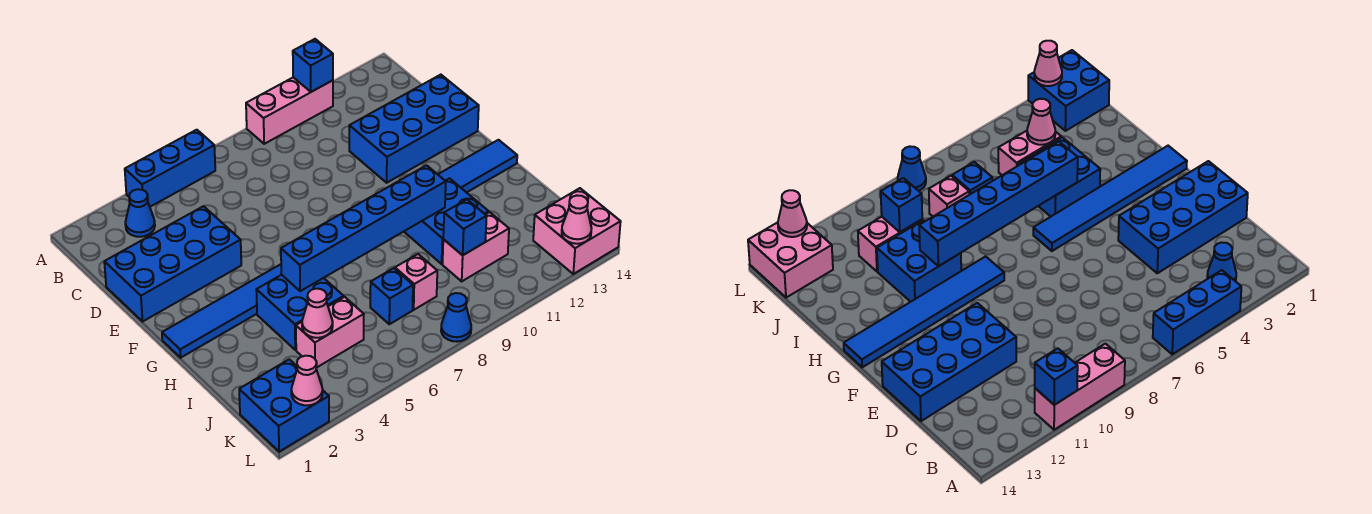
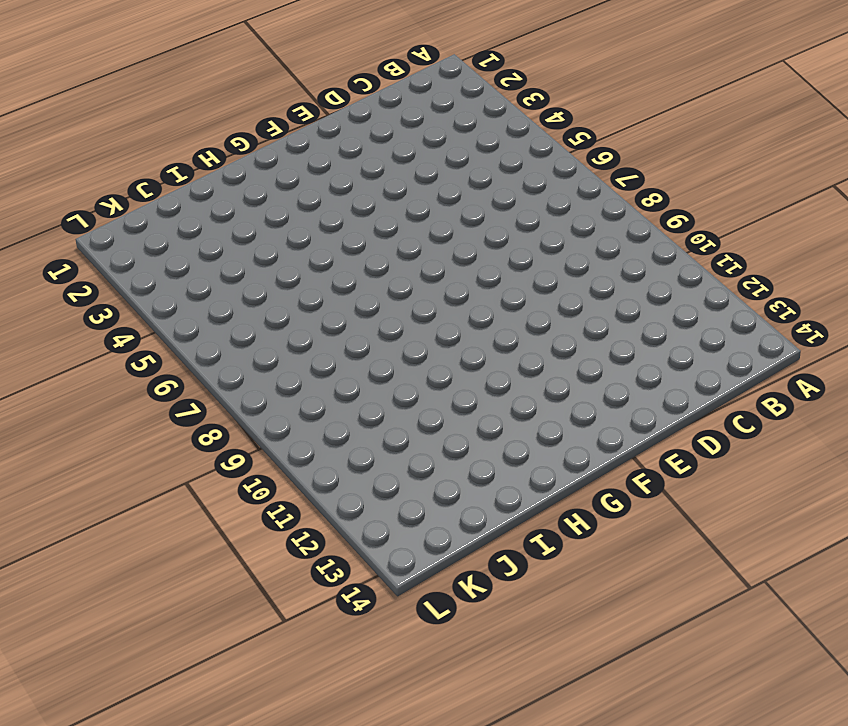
none -> blue 1x3 brick [125,130,215,207]
none -> pink 1x3 brick [246,77,333,144]
none -> blue 1x1 cone [125,189,155,237]

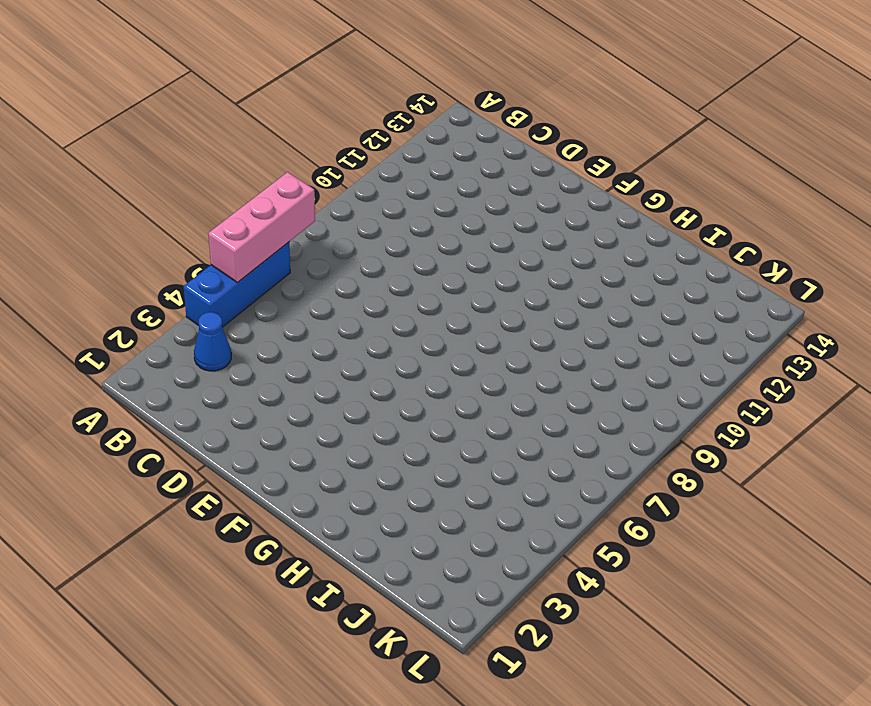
pink 1x3 brick [208,172,315,283] -> pink 1x3 brick moved to [246,77,333,144]
none -> blue 2x4 brick [104,206,241,321]
none -> blue 2x4 brick [349,75,479,183]
none -> blue 1x6 tile [162,264,281,358]

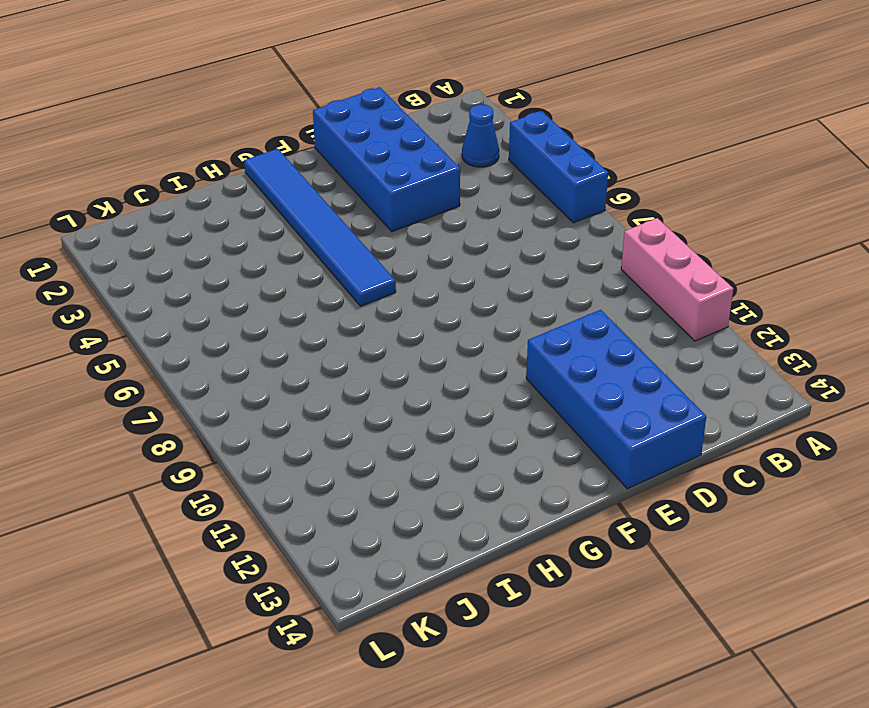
none -> blue 1x6 tile [438,140,517,193]
none -> blue 2x2 brick [256,275,344,350]
none -> blue 2x2 brick [404,178,489,264]

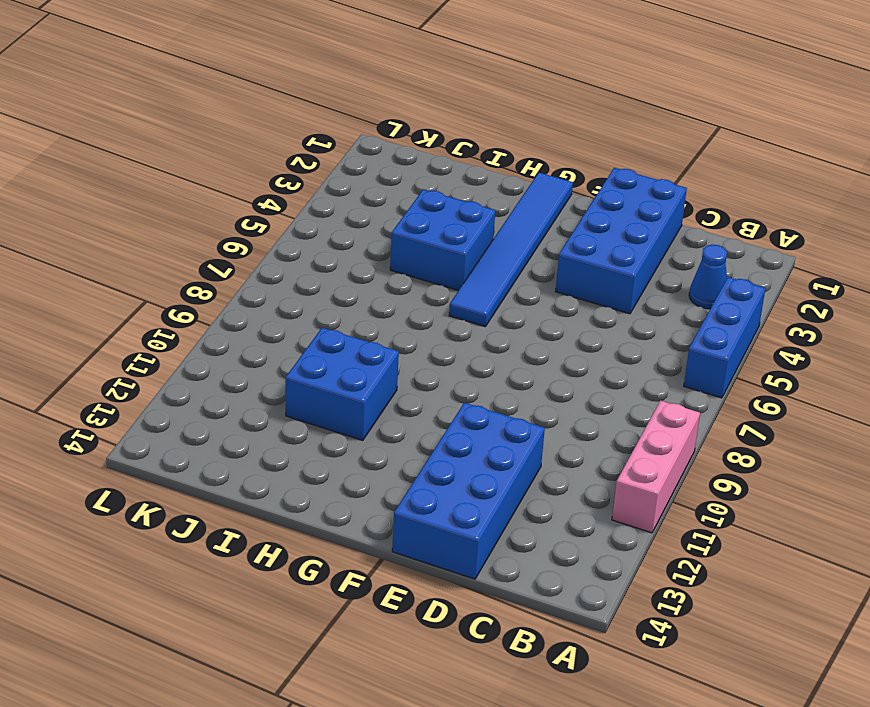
none -> blue 1x6 tile [438,140,517,193]
none -> pink 1x2 brick [296,297,364,368]
none -> blue 1x1 brick [370,268,413,324]

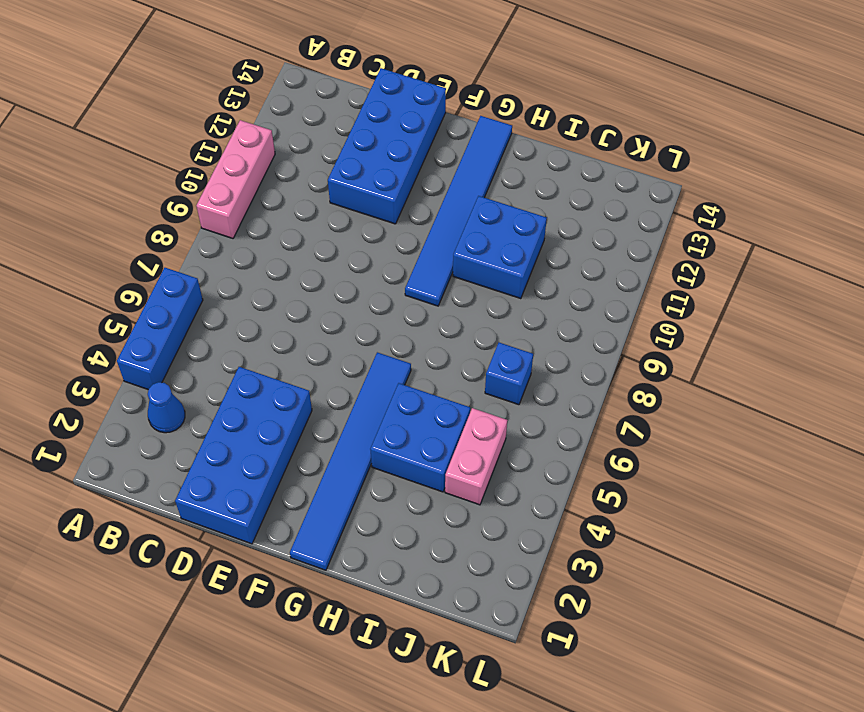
none -> pink 1x1 brick [395,254,437,310]
none -> pink 1x2 brick [443,212,509,281]
none -> blue 2x2 brick [239,359,329,452]

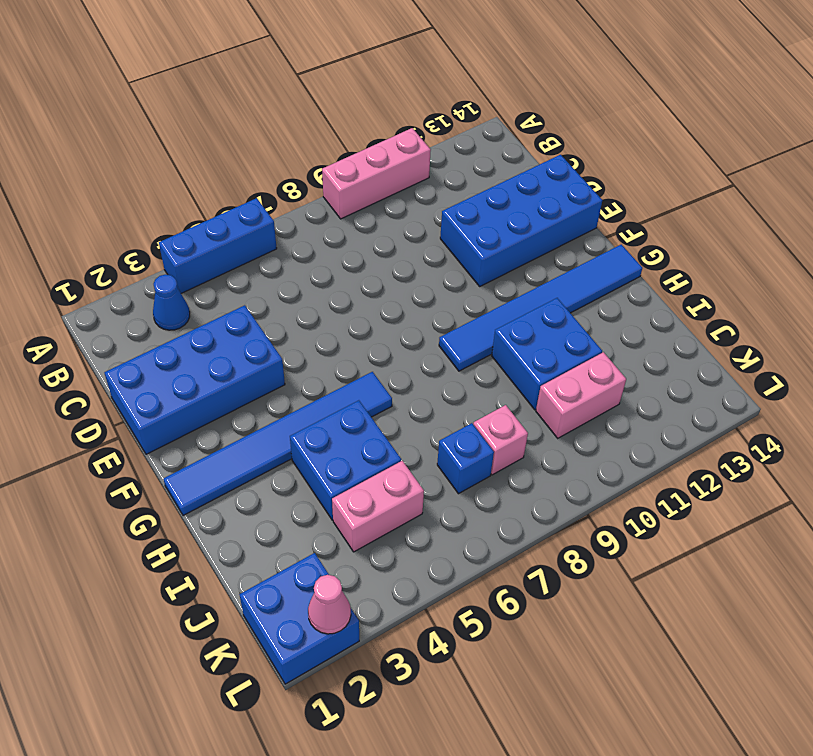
none -> pink 2x2 brick [533,188,621,274]
none -> blue 1x1 cone [441,293,471,342]
none -> blue 1x1 brick [293,39,333,92]

